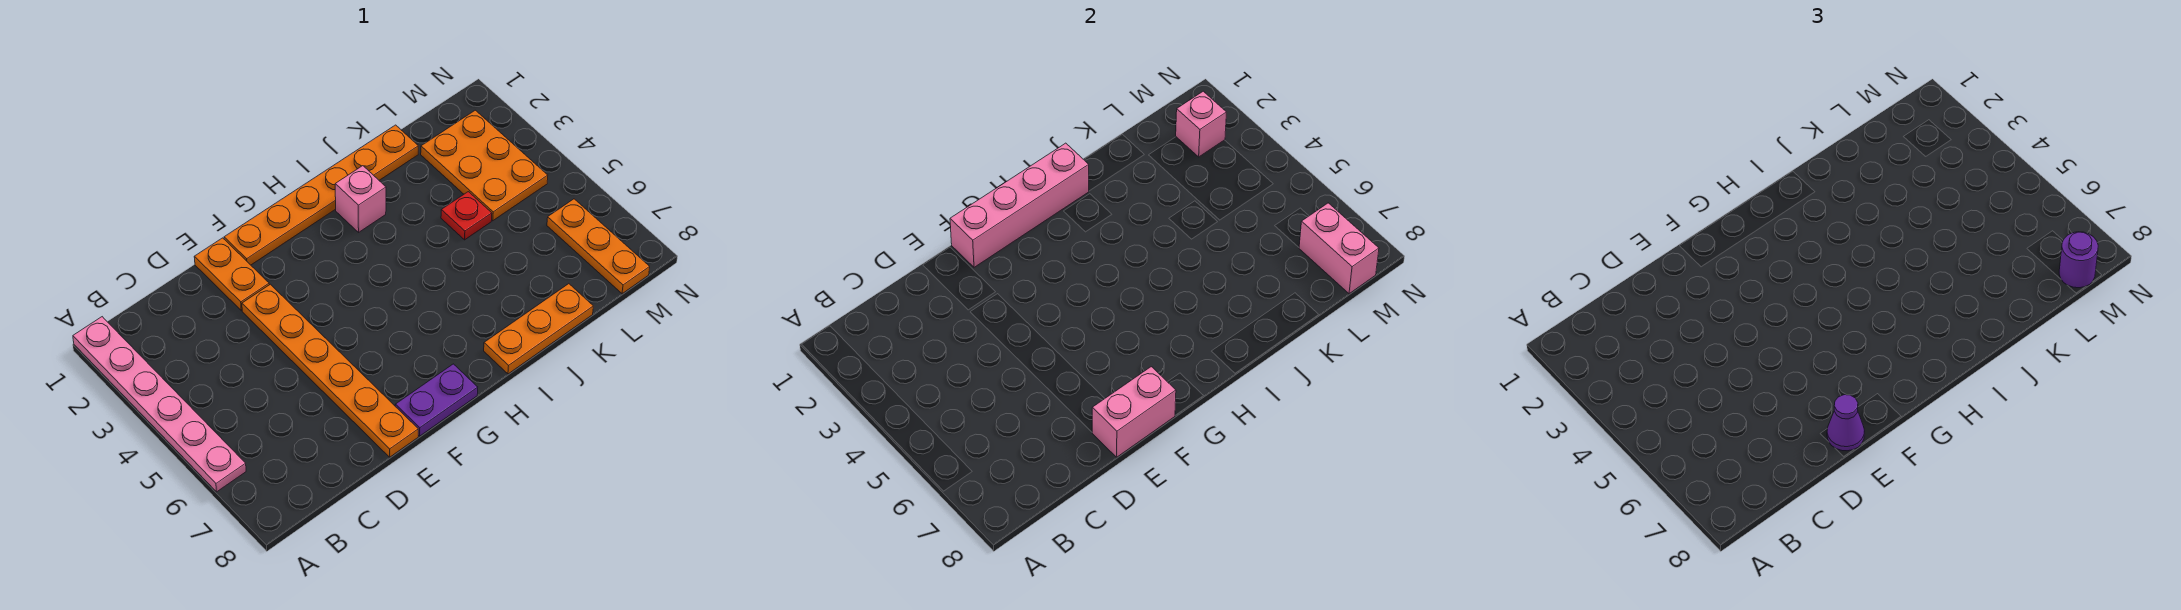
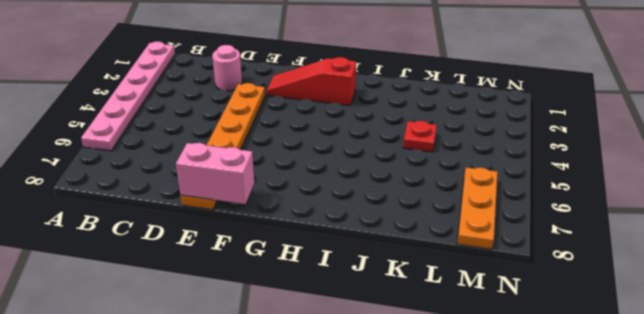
pink 1x1 round brick [212,45,242,91] -> none
red 1x3 slope [267,57,356,105] -> none
none -> orange 1x2 plate [194,238,269,310]
none -> orange 1x6 plate [224,125,418,265]
none -> purple 1x2 plate [395,364,478,436]

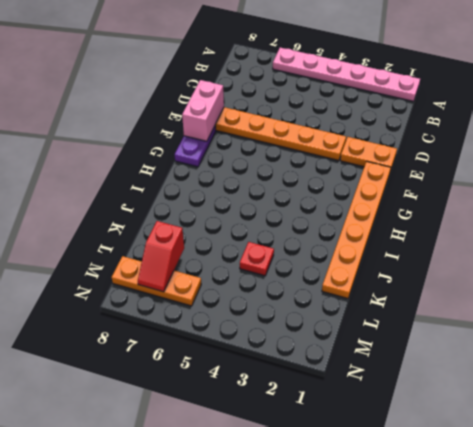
red 1x2 slope [138,221,184,292] -> pink 1x2 brick [1299,203,1379,294]
none -> pink 1x1 brick [335,166,386,232]
none -> orange 1x3 plate [484,284,593,374]
none -> orange 2x3 plate [421,110,548,221]

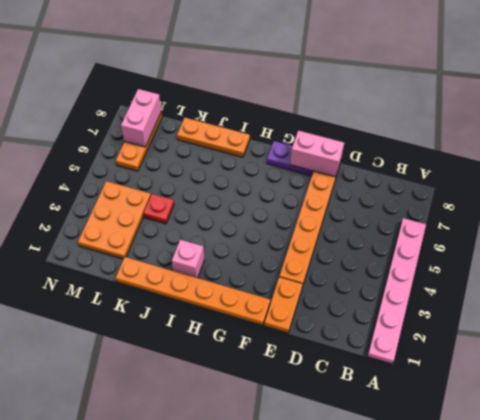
none -> pink 1x4 brick [950,143,1089,267]
none -> pink 1x1 brick [1176,91,1227,157]
none -> purple 1x1 cone [1827,395,1865,451]

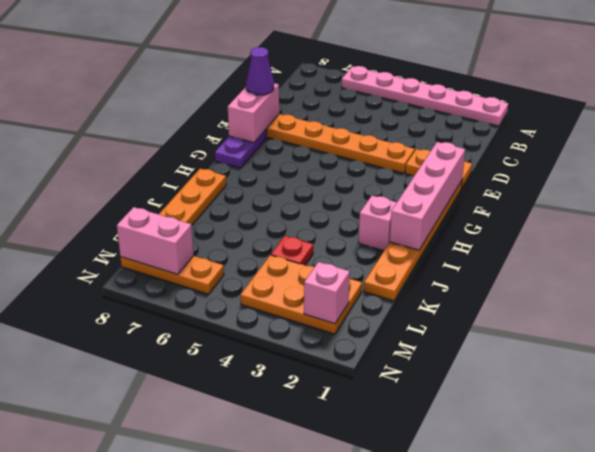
none -> purple 1x1 round brick [2059,232,2098,288]

